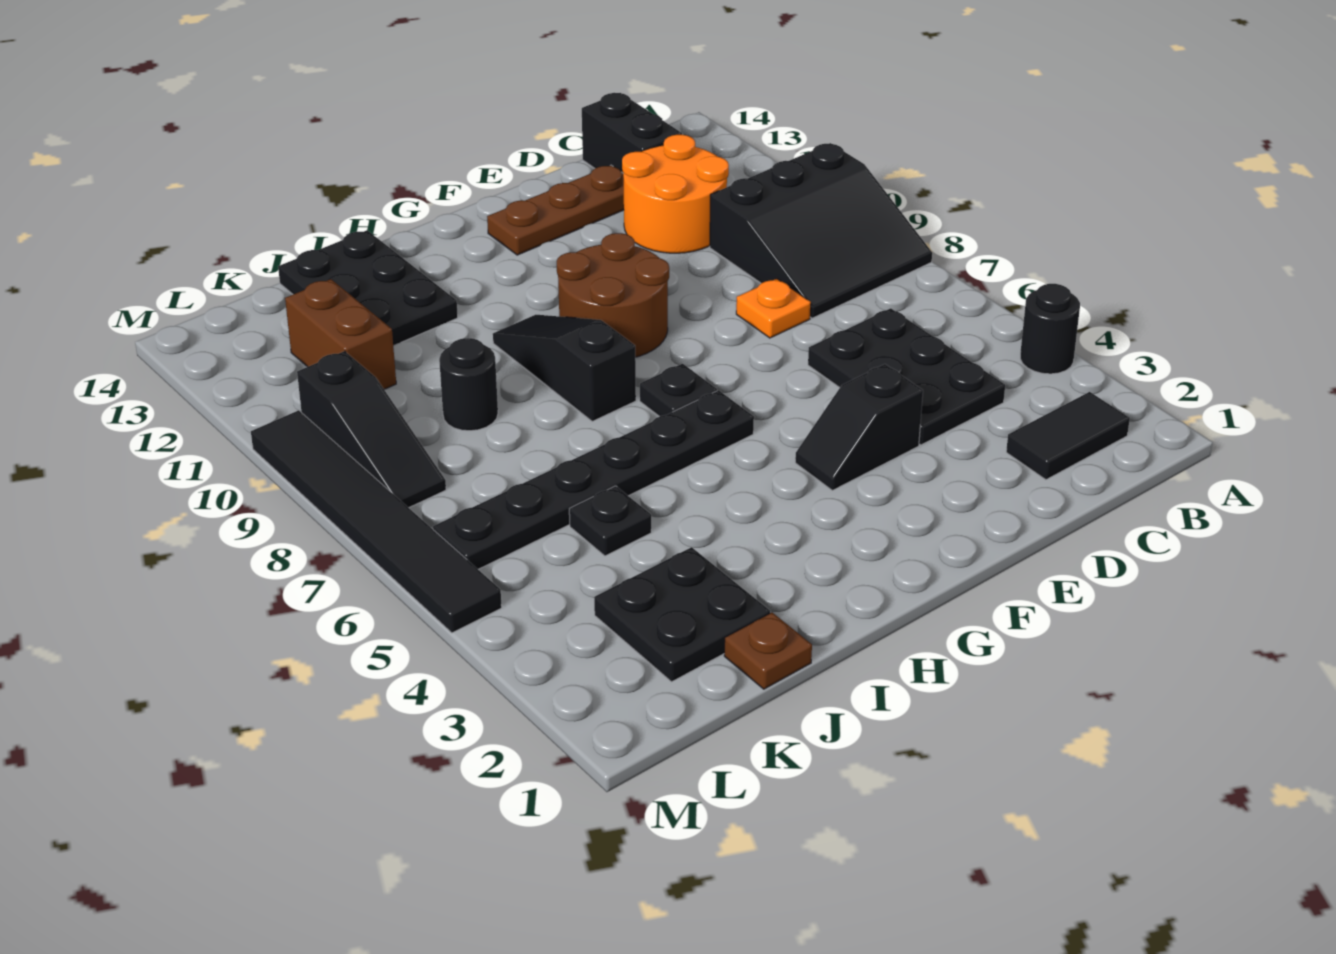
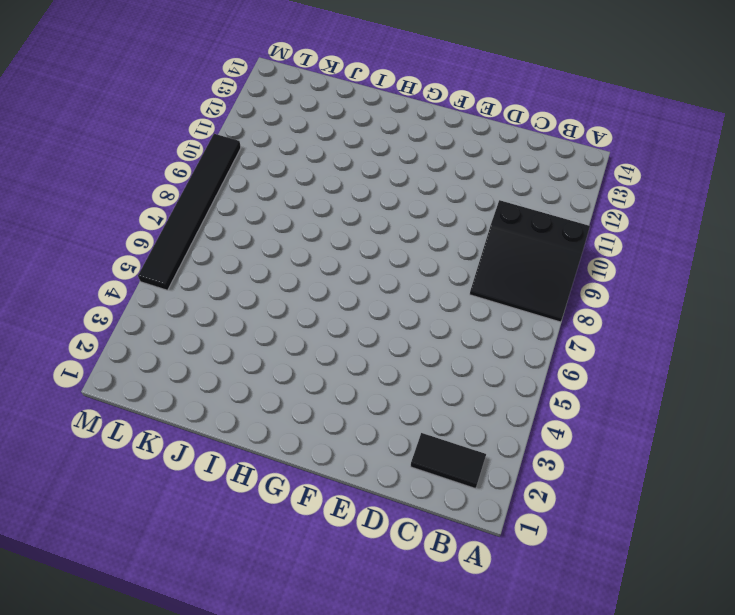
none -> black 1x1 round brick [1020,284,1080,374]
none -> black 2x3 plate [808,308,1005,445]
none -> orange 2x2 round brick [622,135,729,253]

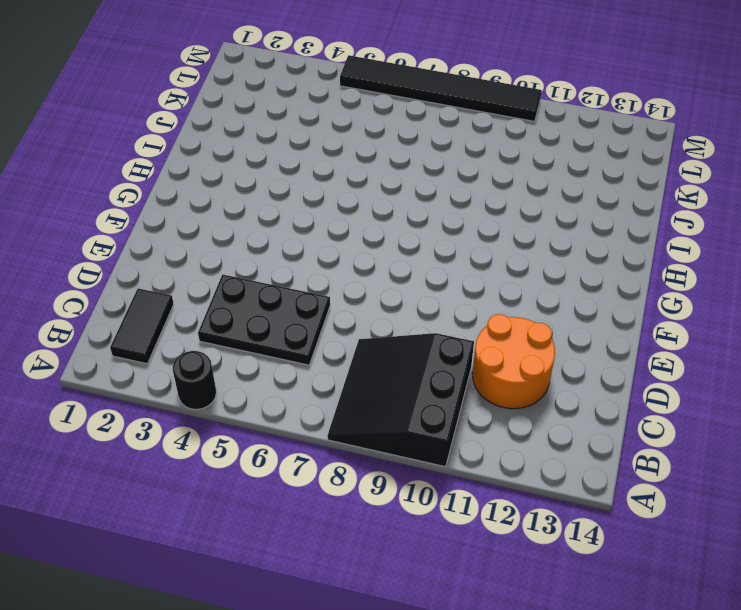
none -> black 1x2 brick [582,93,682,173]
none -> orange 1x1 plate [736,279,811,338]
none -> brown 1x3 plate [487,165,624,255]

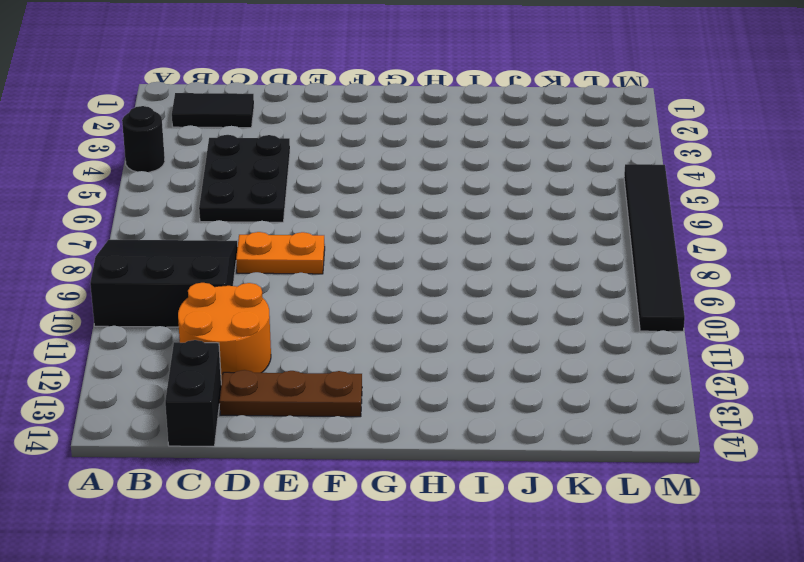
orange 1x2 plate [236,232,325,274] -> orange 1x1 plate [736,279,811,338]
none -> black 1x2 slope [795,364,923,490]
none -> brown 2x2 round brick [557,233,669,357]
none -> black 1x6 plate [433,390,754,569]

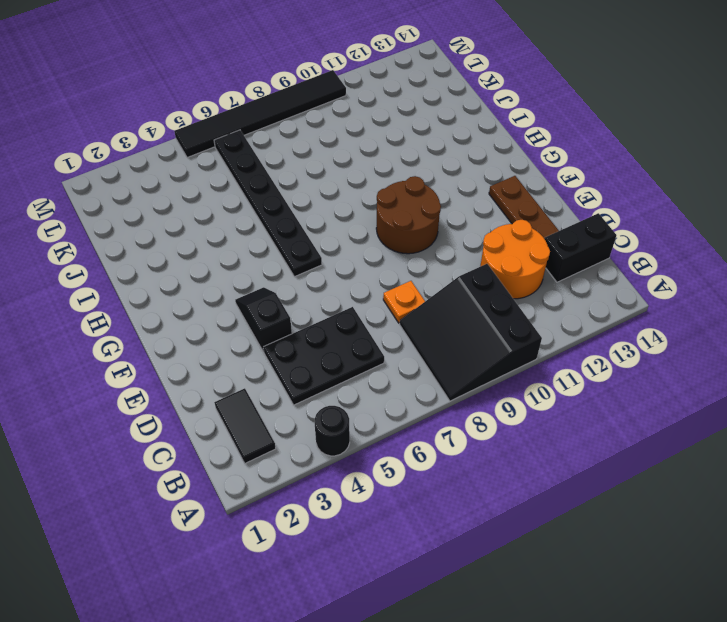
none -> black 1x1 plate [640,364,717,417]
none -> black 1x3 slope [493,315,636,421]
none -> black 2x3 plate [278,230,458,345]

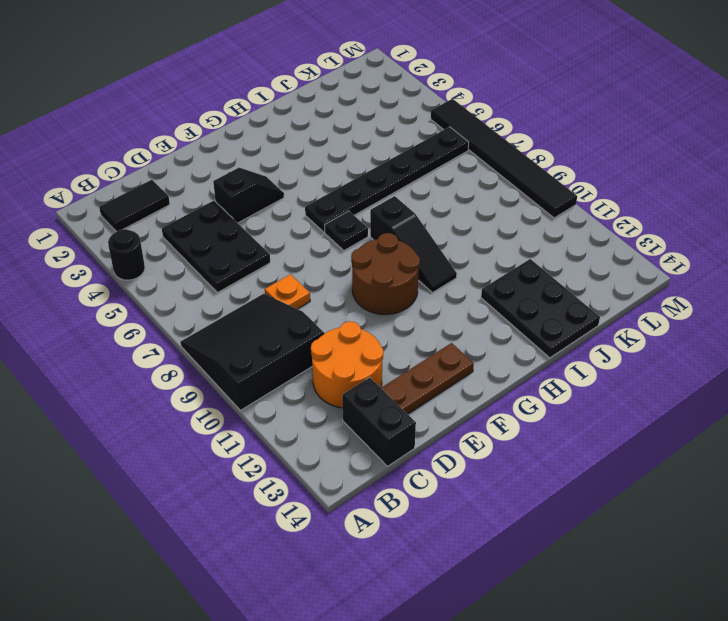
none -> brown 1x1 plate [724,612,812,689]
none -> black 2x2 plate [594,547,770,682]
none -> black 1x1 plate [569,486,651,556]

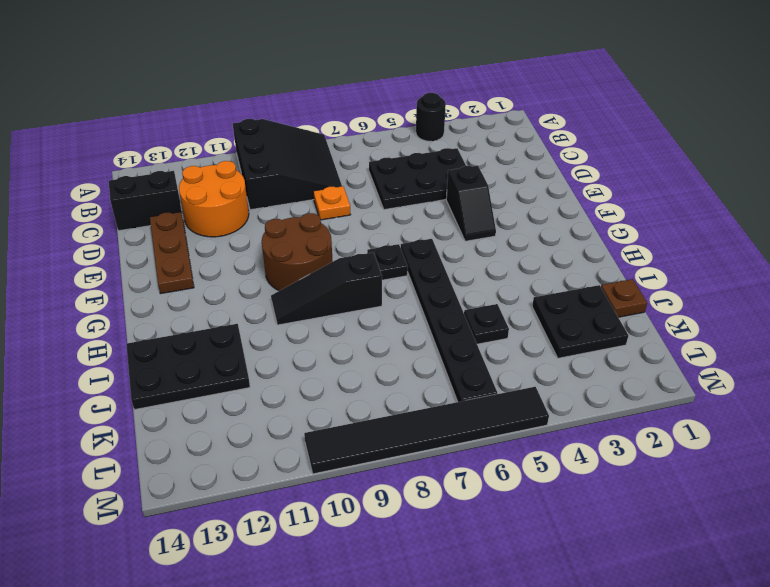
none -> black 1x2 tile [1006,392,1130,480]
none -> black 1x1 round brick [439,338,498,431]
none -> brown 1x2 brick [285,279,396,390]

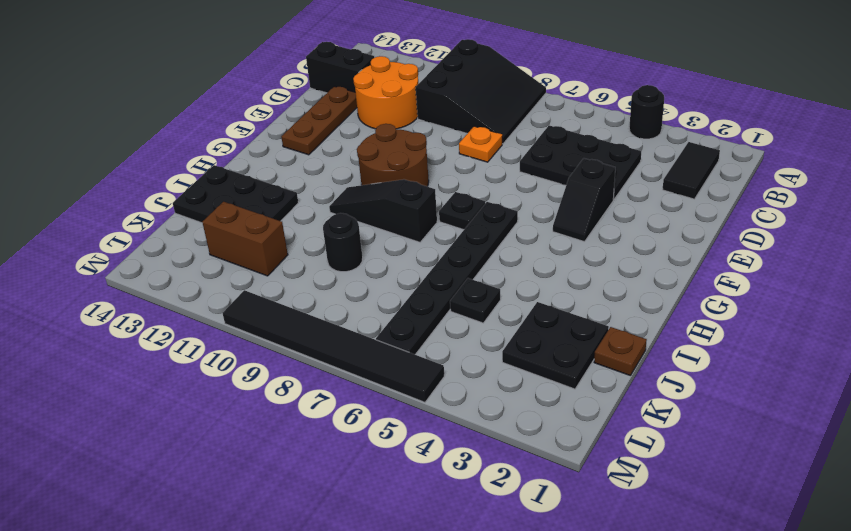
none -> black 1x3 slope [297,351,446,508]

